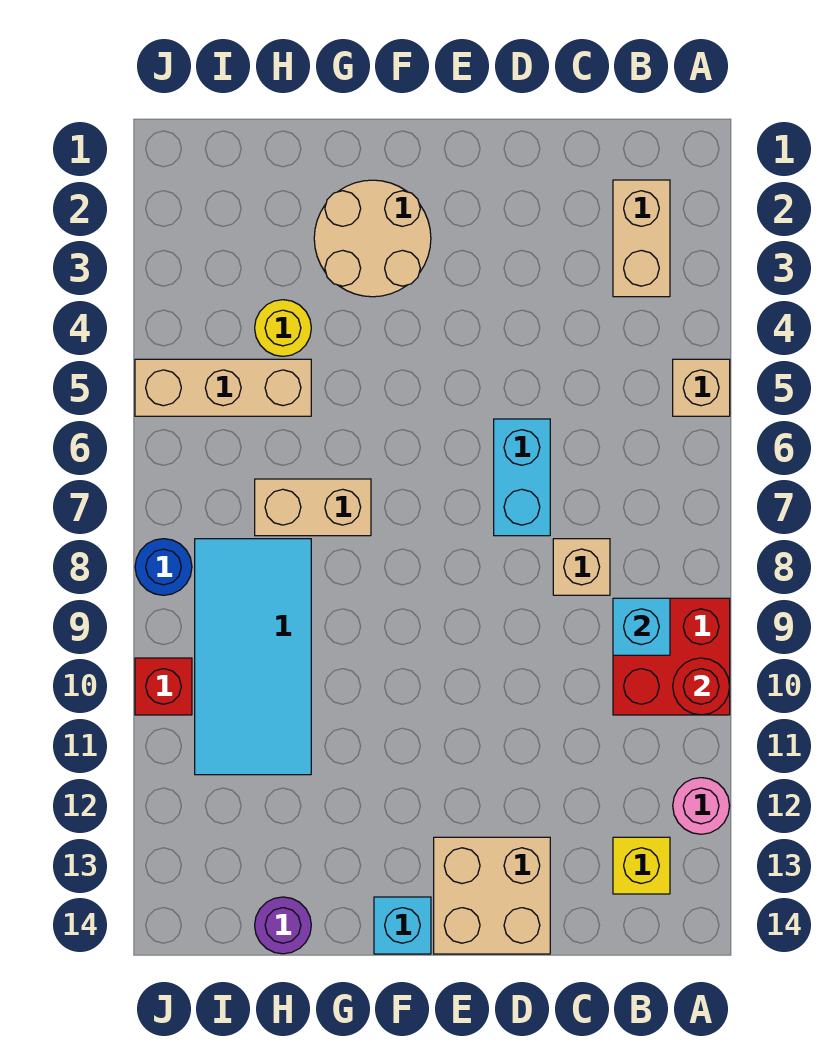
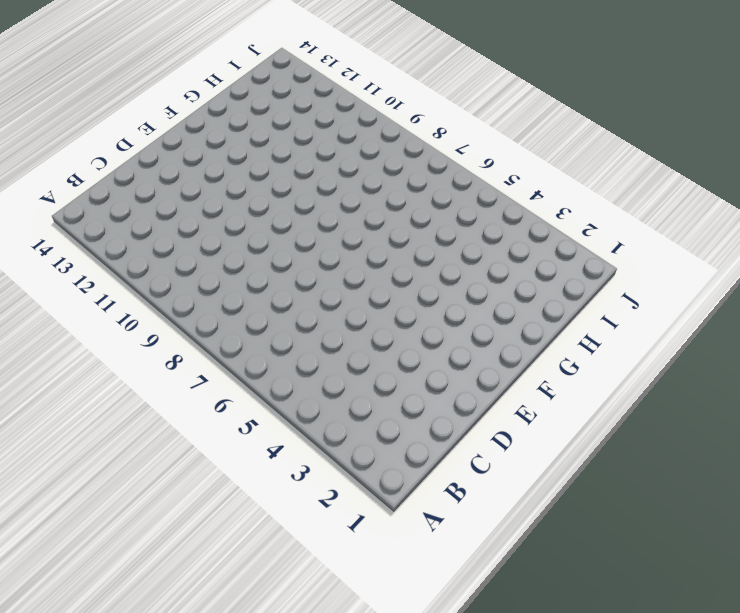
none -> tan 1x1 brick [673,359,730,416]
none -> red 2x2 brick [613,598,730,715]
none -> pink 1x1 round brick [673,778,730,834]

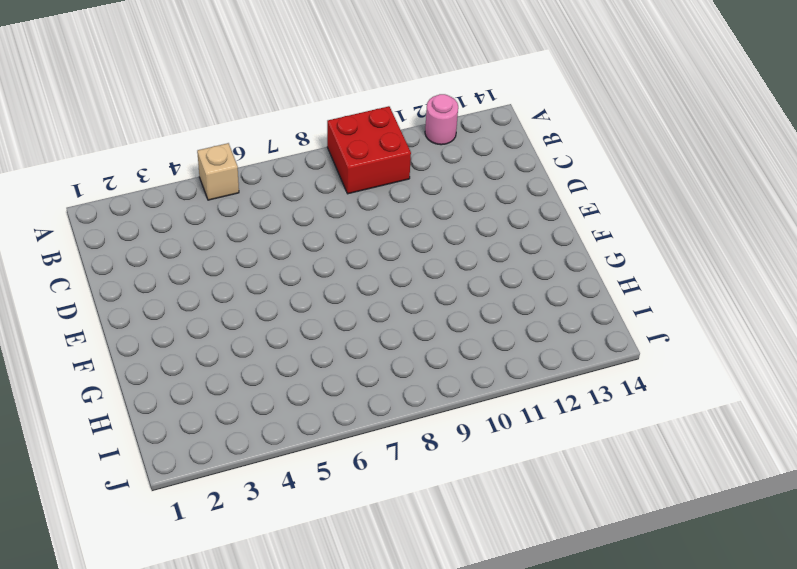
none -> tan 1x2 brick [613,180,670,297]
none -> yellow 1x1 brick [613,837,670,894]
none -> tan 1x1 brick [553,539,610,595]

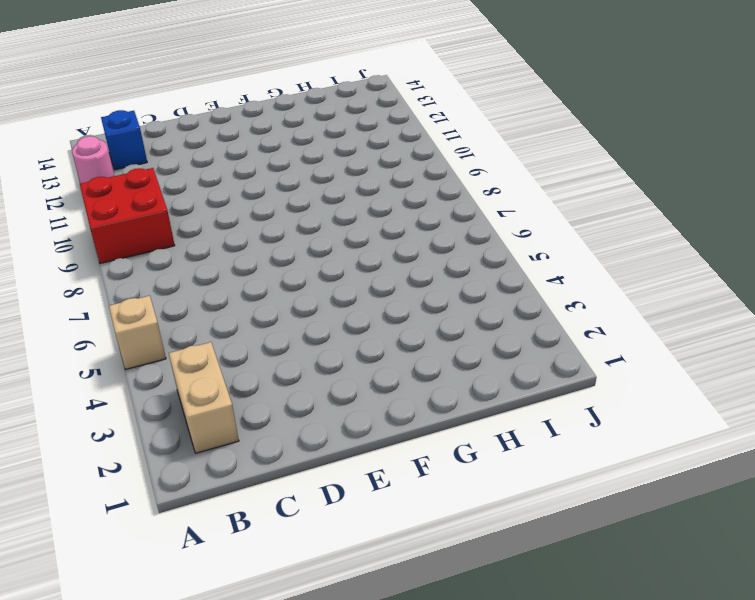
blue 1x1 brick [101,110,147,170] -> yellow 1x1 brick [613,837,670,894]
none -> tan 1x1 brick [553,539,610,595]
none -> cyan 1x2 brick [494,419,550,536]
none -> tan 2x2 brick [434,837,550,954]

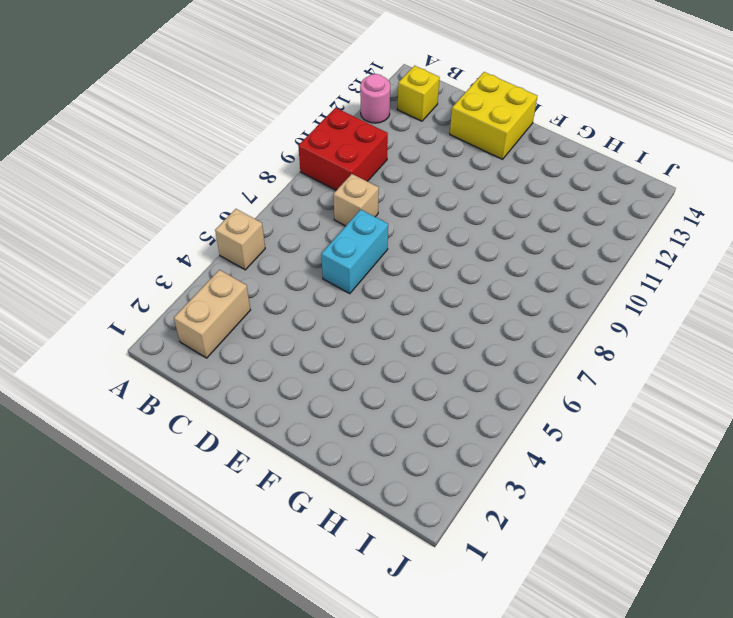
yellow 2x2 brick [450,72,537,159] -> tan 2x2 brick [434,837,550,954]
none -> tan 2x2 round brick [314,180,431,297]
none -> cyan 1x1 brick [374,897,431,954]
none -> tan 1x2 brick [255,479,371,536]

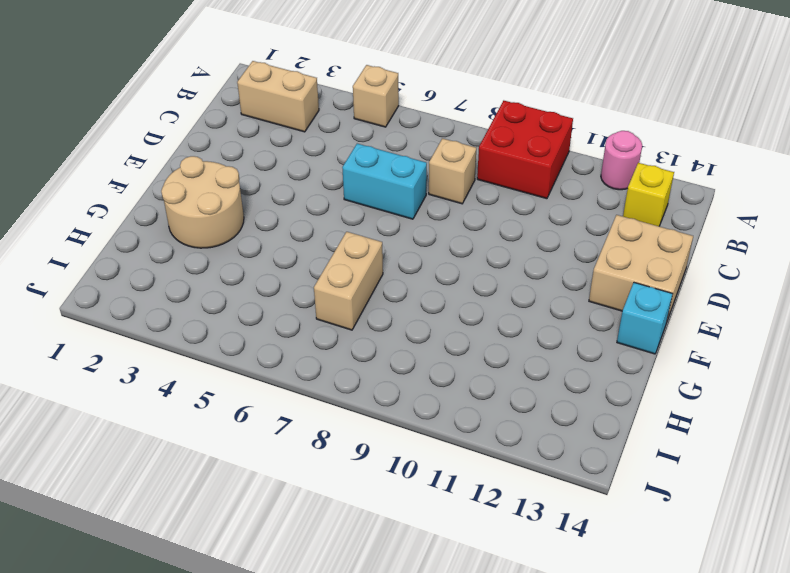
none -> yellow 1x1 round brick [255,300,311,356]
none -> tan 1x3 brick [135,359,311,416]
none -> cyan 2x4 tile [195,539,311,775]

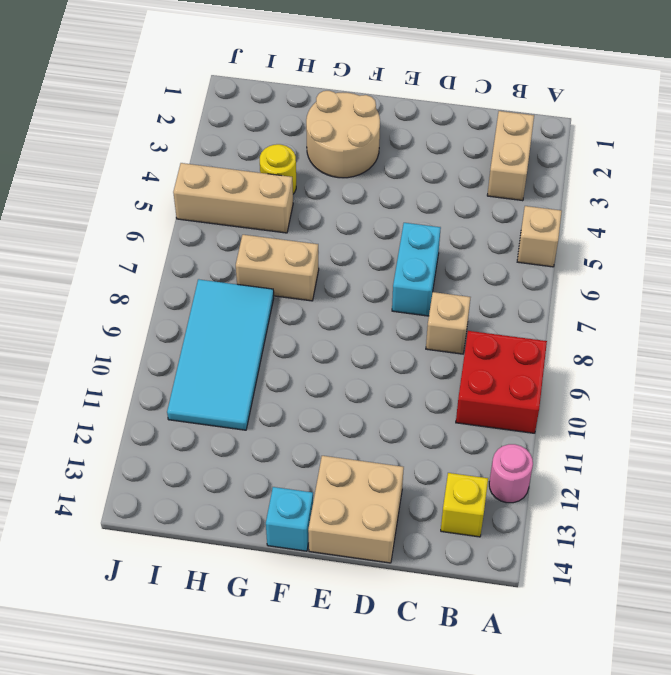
none -> purple 1x1 round brick [255,897,311,954]
none -> blue 1x1 round brick [135,539,192,595]
none -> red 1x1 brick [135,658,192,715]

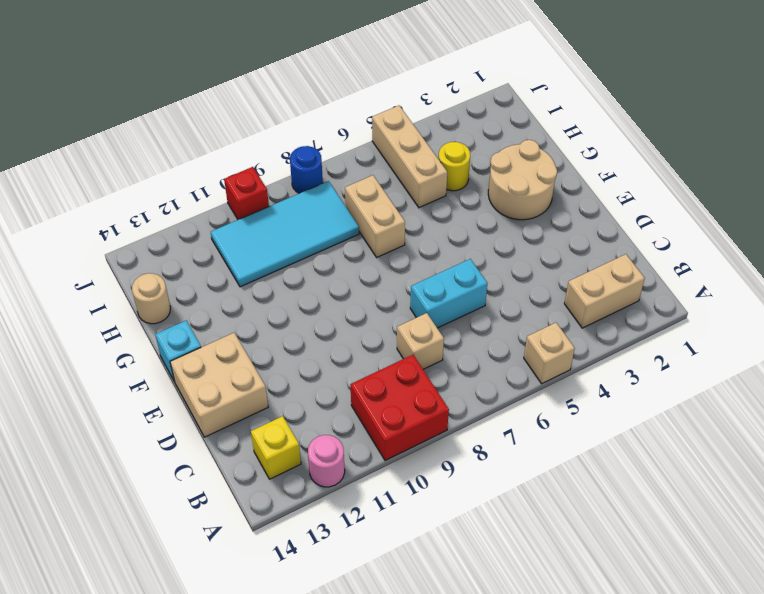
tan 1x1 round brick [132,273,171,324] -> purple 1x1 round brick [255,897,311,954]
none -> red 1x1 round brick [673,658,730,715]
none -> cyan 1x1 brick [613,598,670,655]

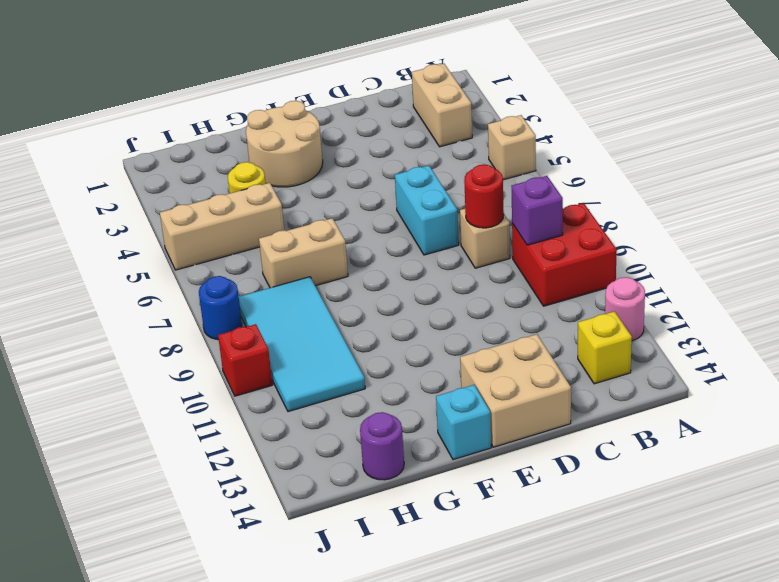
purple 1x1 brick [511,176,563,245] -> cyan 1x1 brick [613,598,670,655]
red 1x1 round brick [464,164,504,228] -> red 1x1 round brick moved to [673,658,730,715]

